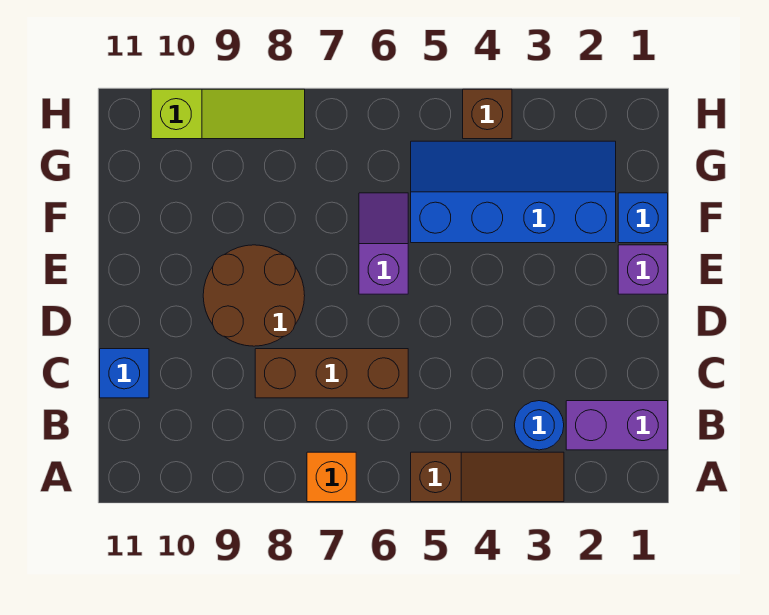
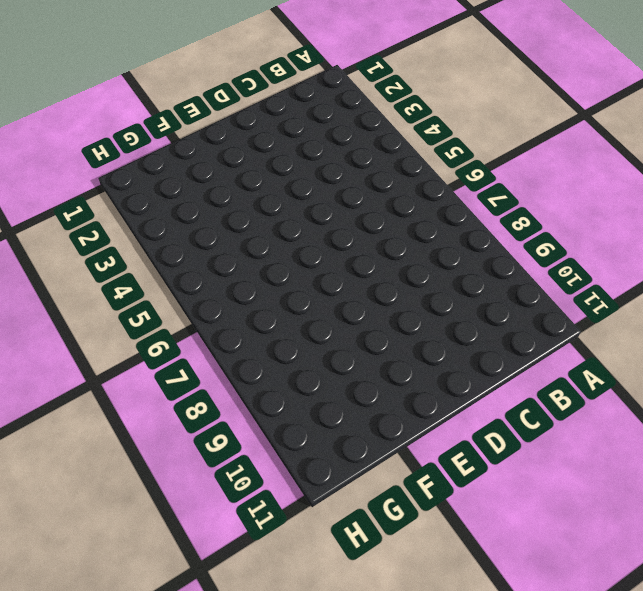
none -> brown 1x3 slope [411,452,564,502]
none -> orange 1x1 brick [307,452,356,502]
none -> purple 1x2 brick [566,401,668,450]

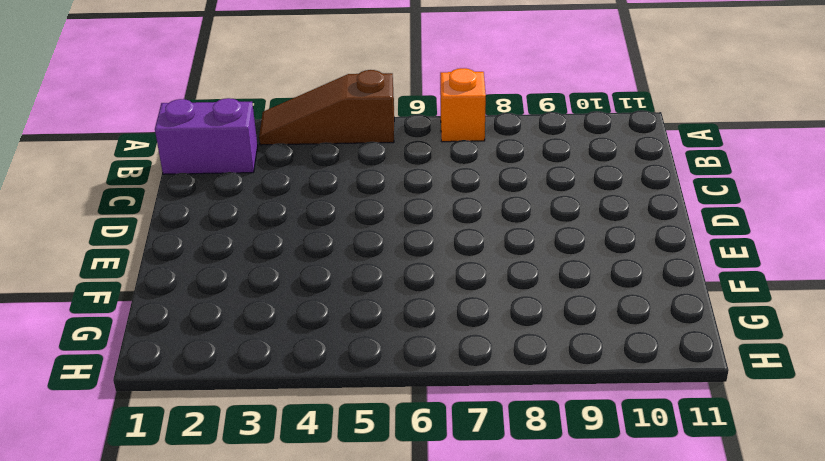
none -> blue 1x1 round brick [515,401,564,450]
none -> brown 1x3 brick [255,349,408,398]
none -> blue 1x1 brick [100,349,149,398]

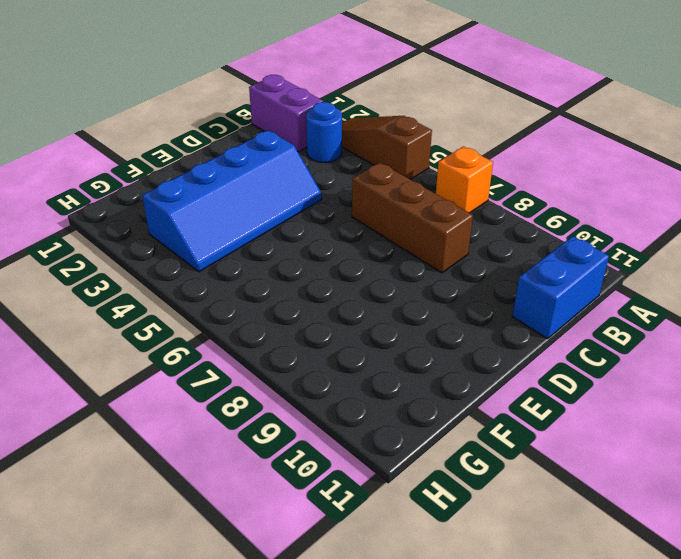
blue 1x2 brick [512,236,609,339] -> blue 1x1 brick [100,349,149,398]
blue 2x4 slope [142,130,322,272] -> blue 2x4 slope turned to [411,141,616,243]
none -> brown 2x2 round brick [203,245,305,346]
none -> purple 1x1 brick [618,245,668,294]
none -> purple 1x2 slope [359,193,408,294]

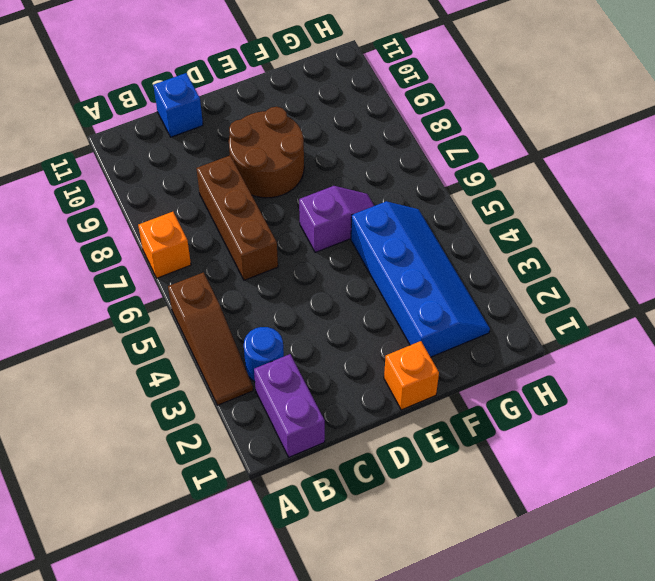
orange 1x1 brick [384,341,439,410] -> purple 1x1 brick [618,245,668,294]
none -> blue 1x1 brick [618,193,668,243]
none -> brown 1x1 brick [463,89,512,139]
none -> lime 1x3 slope [151,89,305,139]

